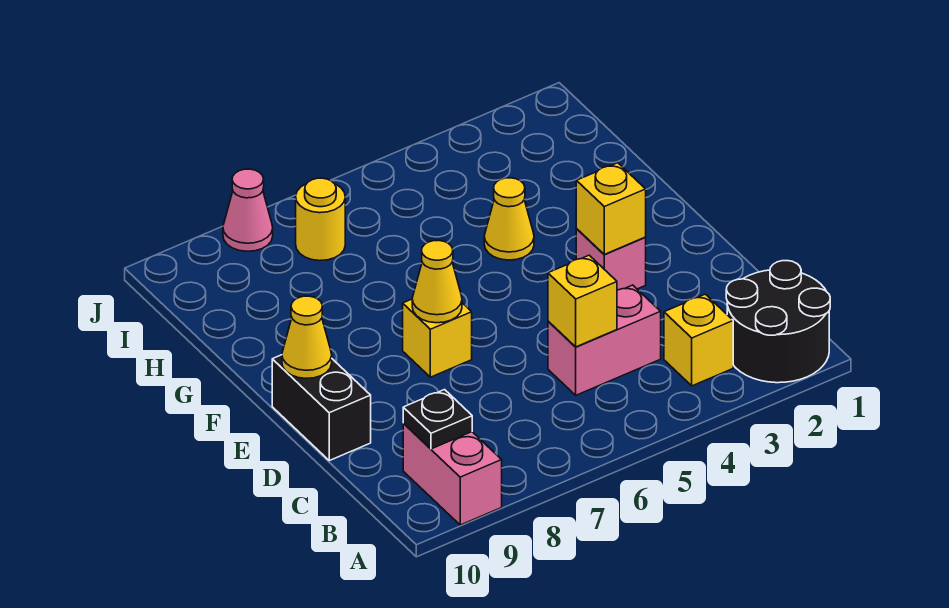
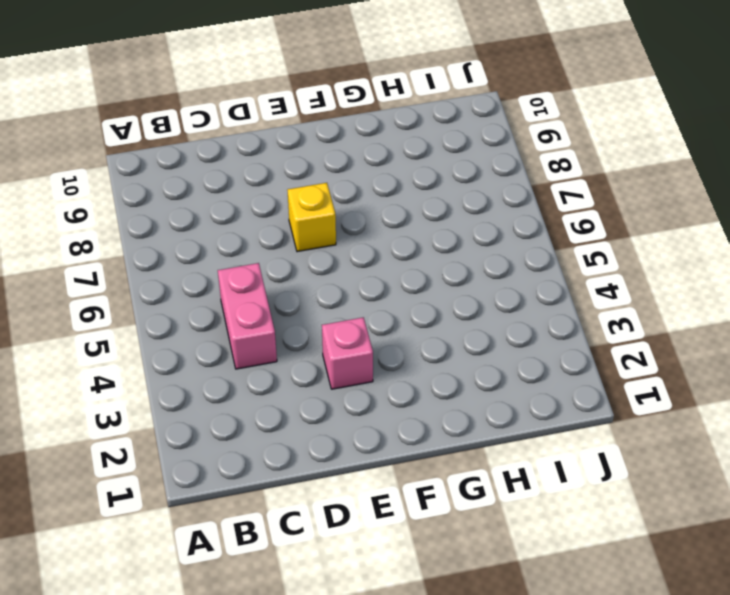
none -> black 2x2 round brick [726,261,830,383]
none -> pink 1x2 brick [403,423,502,525]
none -> yellow 1x1 brick [664,294,733,386]

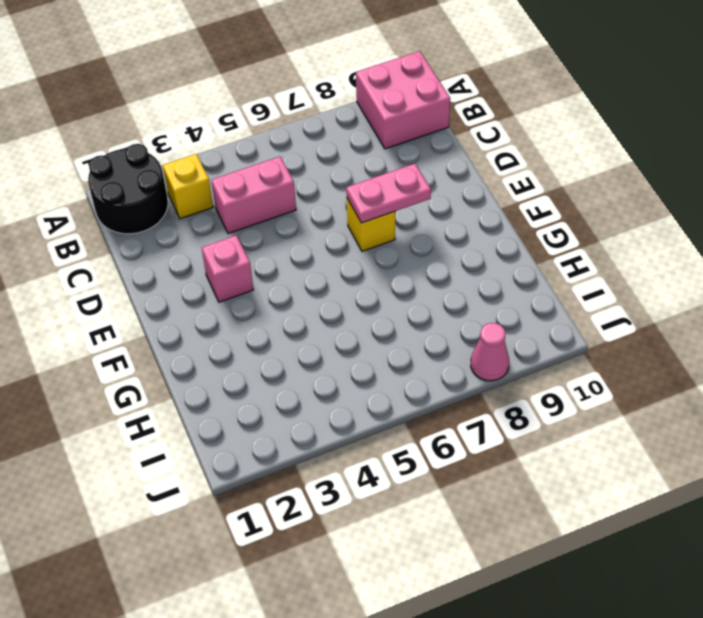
pink 2x2 brick [356,51,450,149] -> pink 1x2 brick [403,423,502,525]
pink 1x2 plate [346,164,431,223] -> yellow 1x1 cone [412,240,462,323]
none -> black 1x2 brick [272,355,371,461]
none -> yellow 1x1 cone [484,178,534,260]
none -> yellow 1x1 round brick [296,178,345,261]

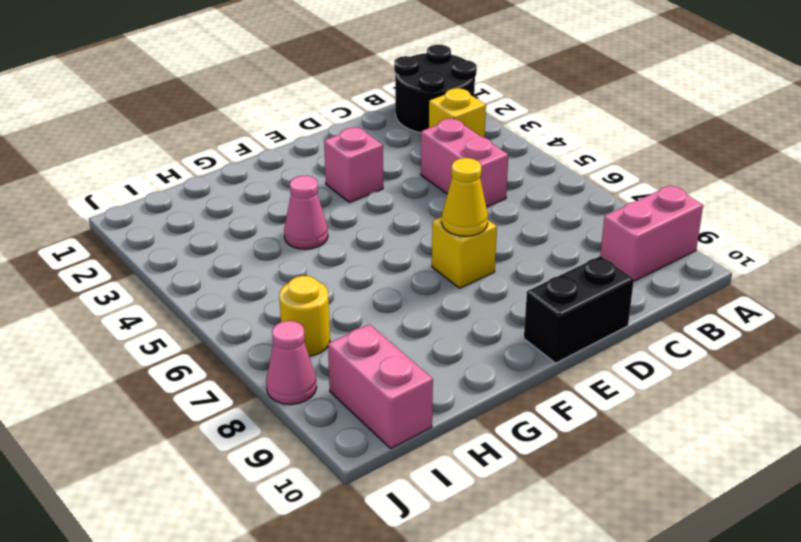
pink 1x1 cone [284,175,328,249] -> yellow 1x1 cone [484,178,534,260]
pink 1x2 brick [328,324,433,448] -> none
none -> black 1x1 plate [403,390,472,449]
none -> yellow 1x1 brick [548,255,617,347]
none -> yellow 1x1 brick [576,163,646,254]

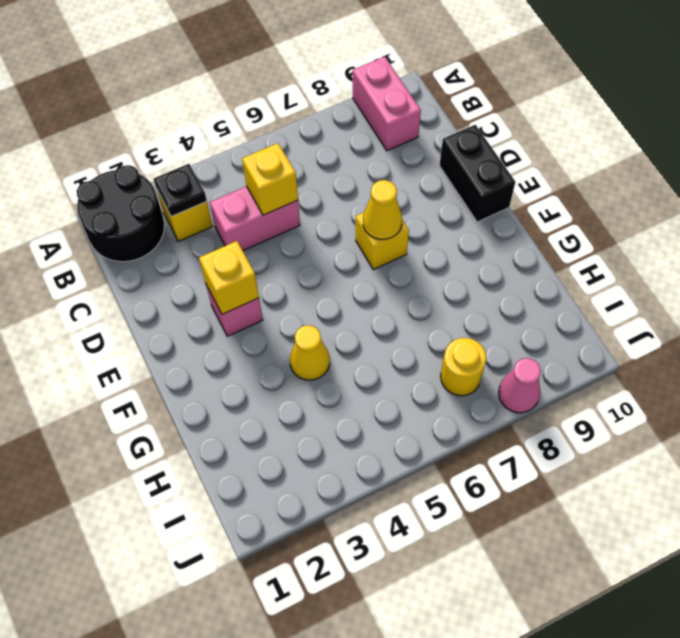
black 1x1 plate [154,164,207,217] -> black 1x1 plate moved to [403,390,472,449]
none -> yellow 1x1 cone [282,296,332,378]

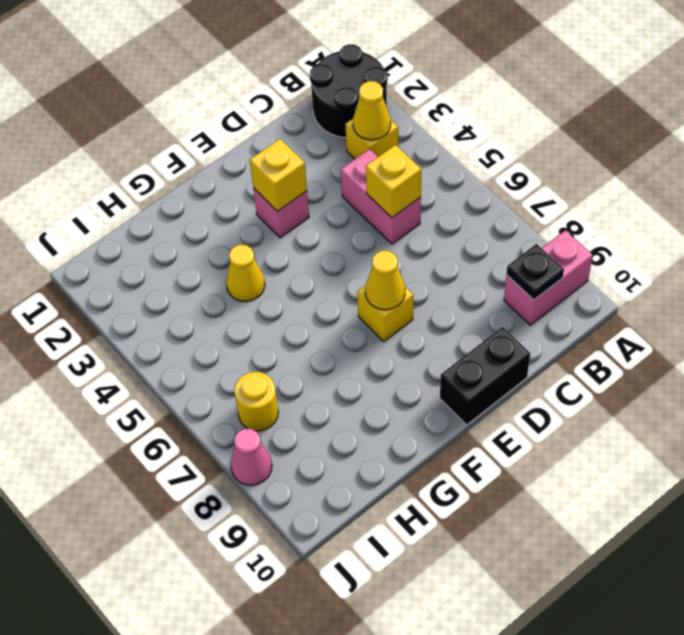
yellow 1x1 cone [353,81,391,140] -> yellow 1x1 cone moved to [282,296,332,378]

